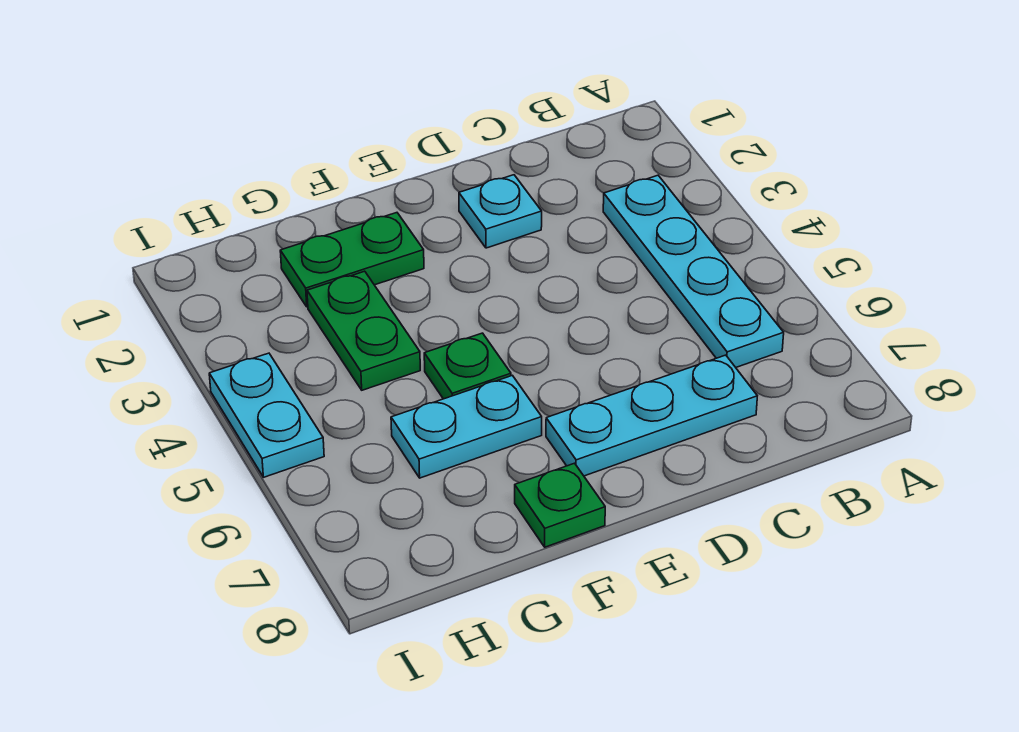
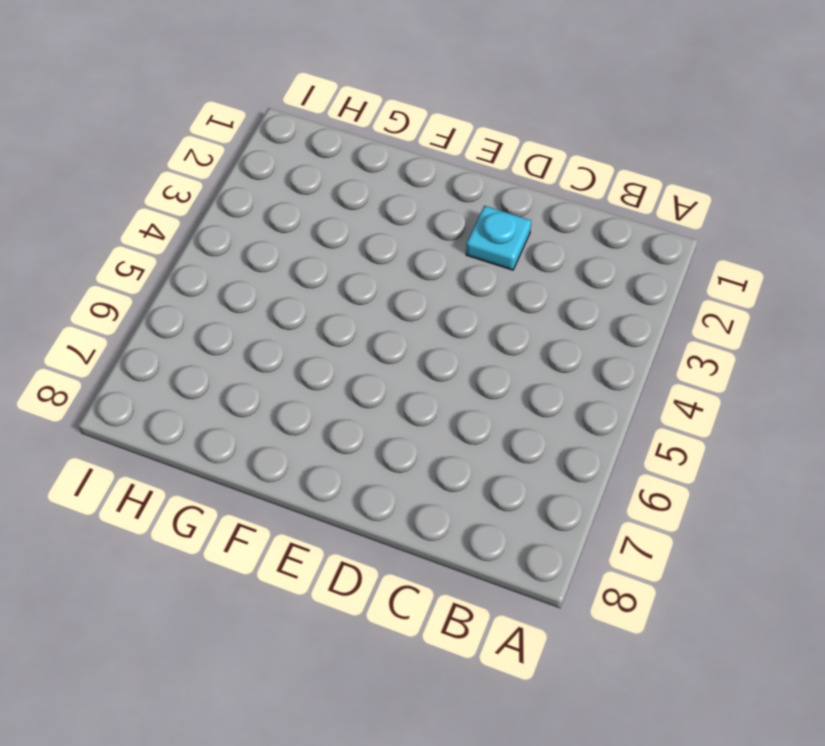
none -> cyan 1x4 plate [603,175,784,367]
none -> cyan 1x3 plate [546,355,757,476]

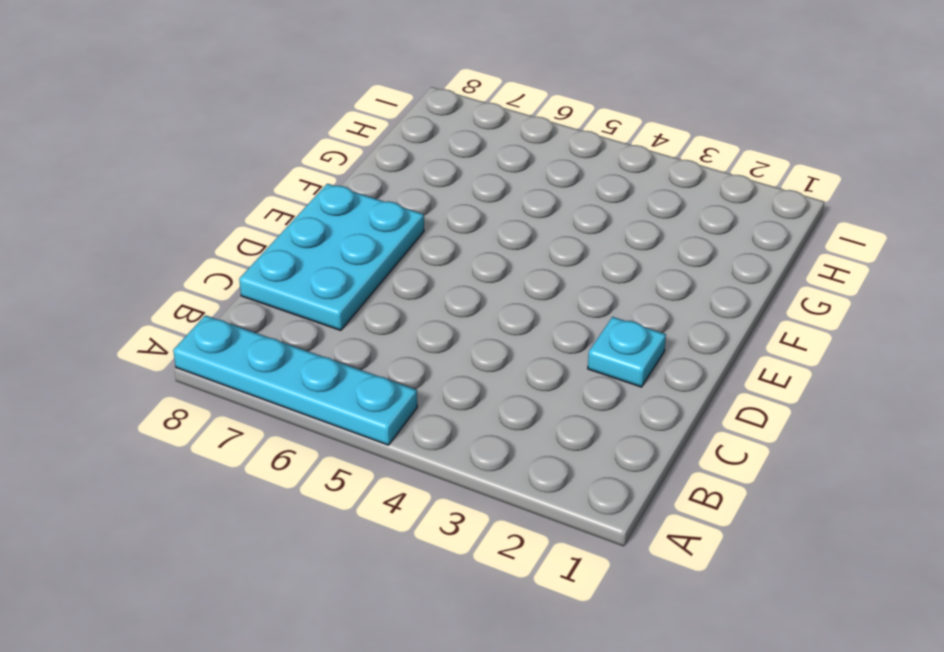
cyan 1x4 plate [173,315,417,445] -> cyan 1x4 plate moved to [603,175,784,367]
cyan 2x3 plate [239,184,424,330] -> cyan 1x3 plate [546,355,757,476]
none -> green 1x2 plate [280,213,424,307]
none -> green 1x1 plate [424,333,511,399]

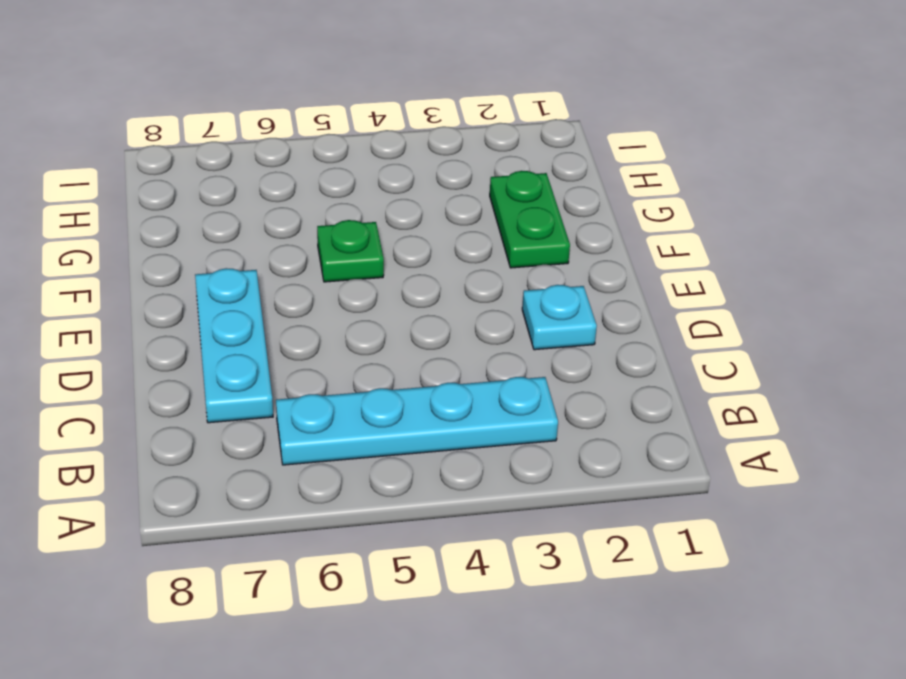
none -> cyan 1x2 plate [391,375,542,478]
none -> green 1x1 plate [515,463,605,547]

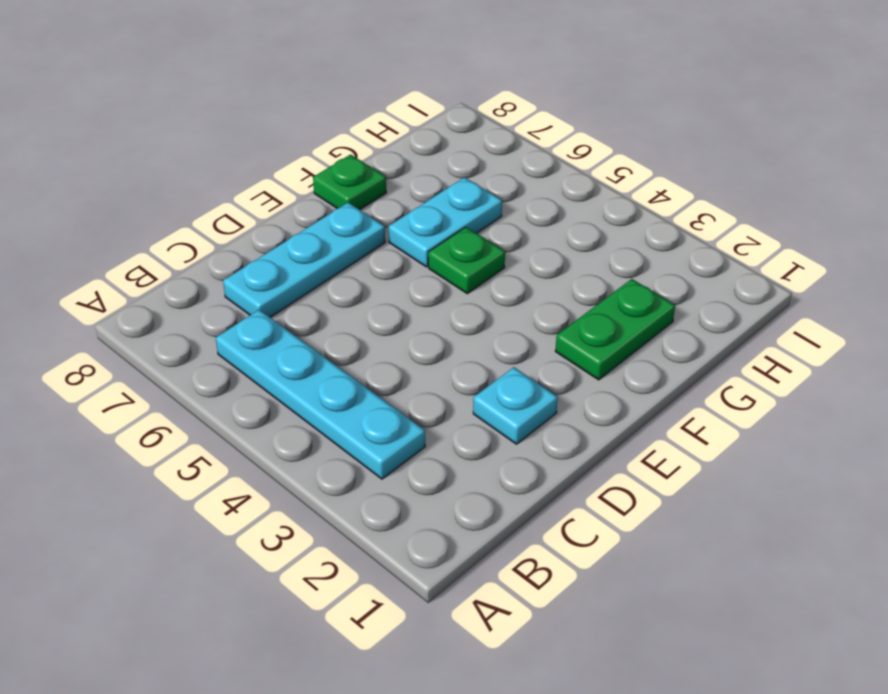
none -> green 1x2 plate [307,271,420,390]
none -> cyan 1x2 plate [209,353,324,477]

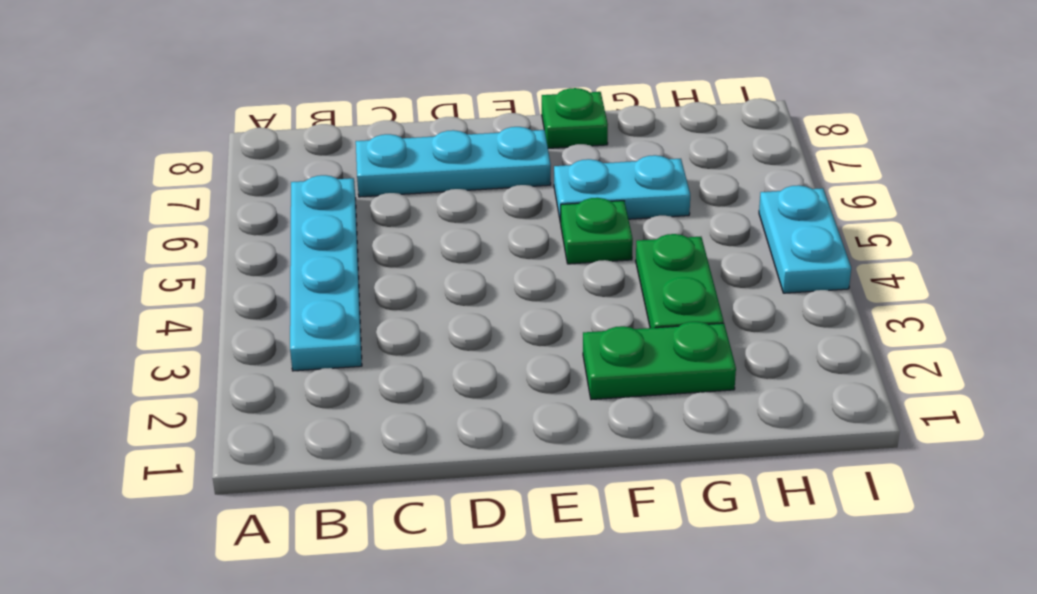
none -> cyan 1x1 plate [459,175,542,248]

